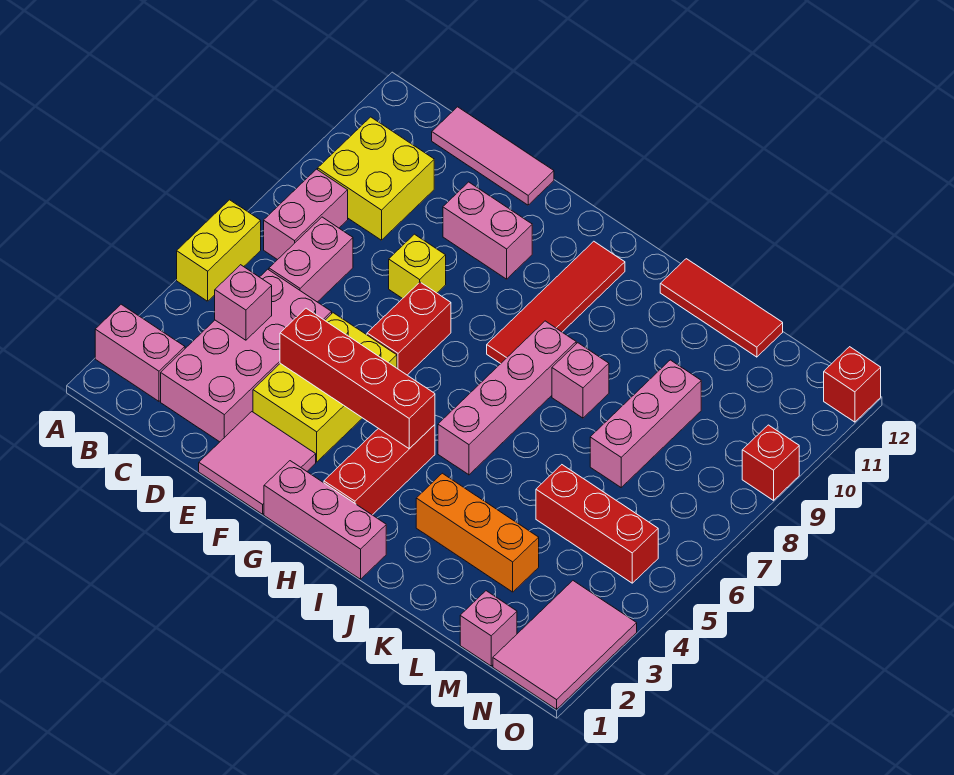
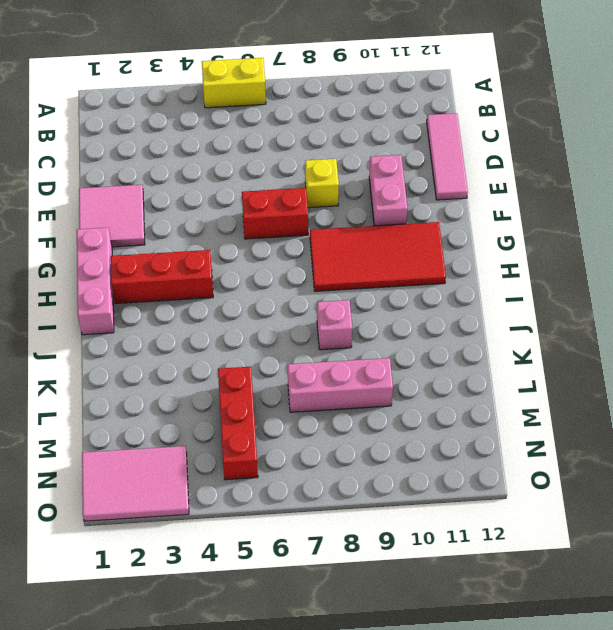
red 2x4 tile [310,222,446,291] -> red 1x4 tile [487,241,625,364]
none -> pink 1x2 brick [95,304,185,401]
none -> pink 1x2 brick [264,169,348,260]
none -> yellow 2x2 brick [318,117,434,240]

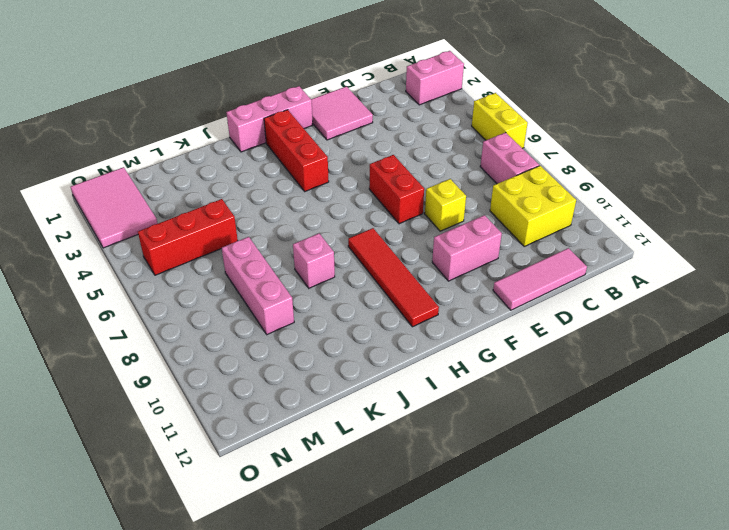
none -> pink 2x4 brick [161,269,332,442]
none -> pink 1x2 brick [269,217,353,302]
none -> yellow 2x3 brick [253,313,397,462]

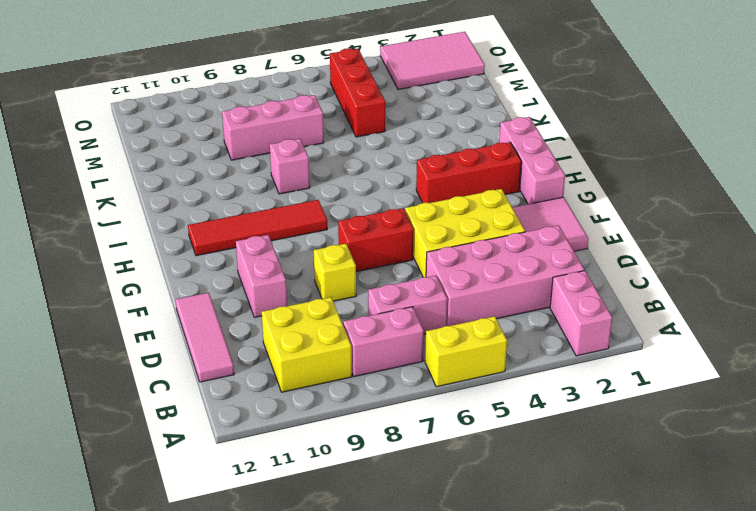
none -> pink 1x4 brick [438,321,576,475]
none -> orange 1x3 brick [416,473,539,592]
none -> red 1x3 tile [660,259,783,357]

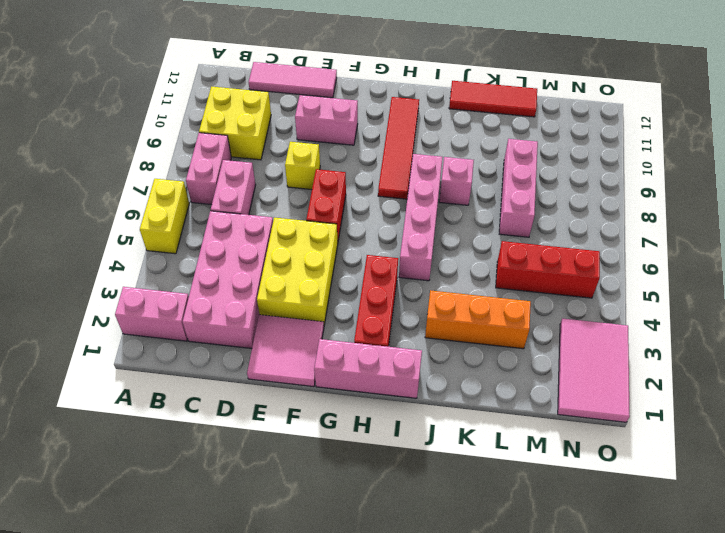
none -> pink 1x1 brick [460,591,517,666]
none -> red 1x1 brick [742,425,799,500]
none -> red 1x1 brick [824,347,881,422]

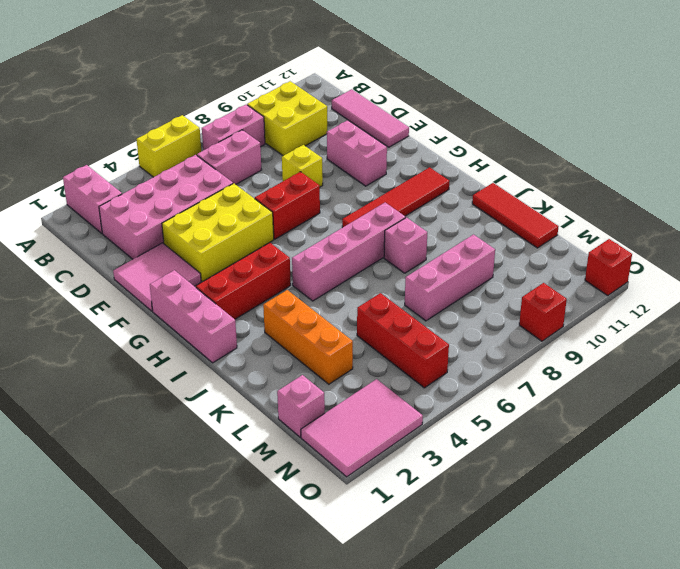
none -> pink 1x1 brick [215,265,272,340]
none -> red 1x4 brick [280,308,435,449]

